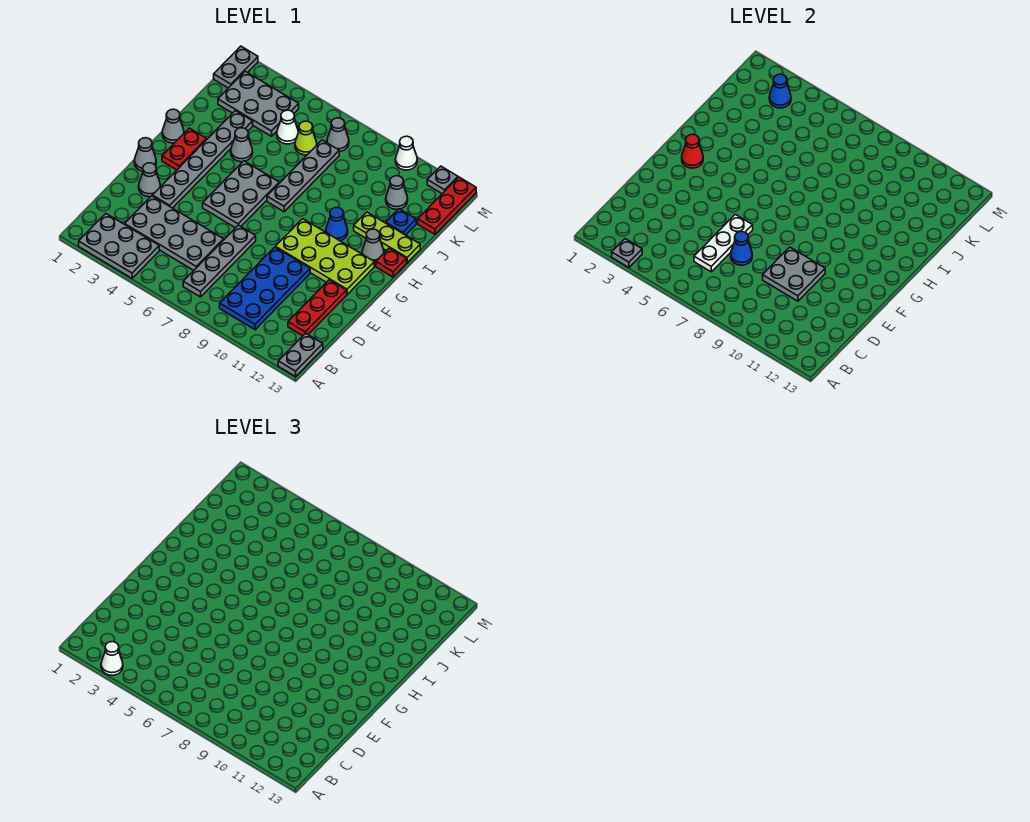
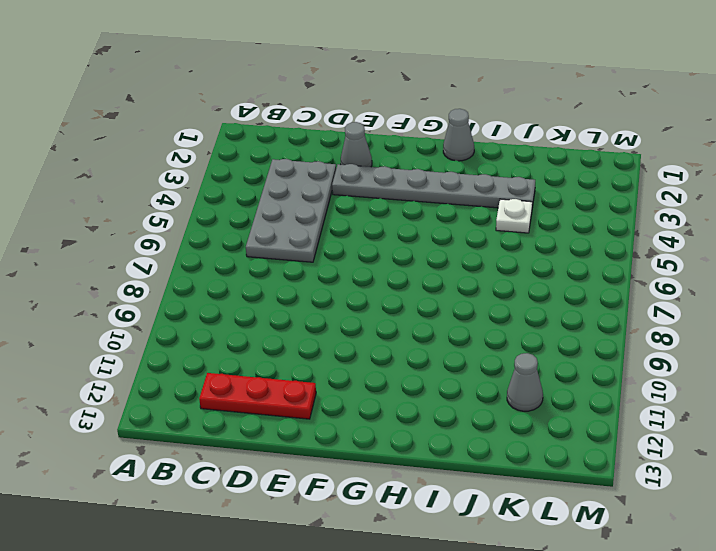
white 1x1 plate [496,199,532,233] -> none
none -> grey 2x3 plate [79,214,159,278]
none -> grey 1x2 plate [278,333,323,377]
none -> grey 1x4 plate [183,225,256,297]
none -> blue 2x4 plate [220,247,310,330]

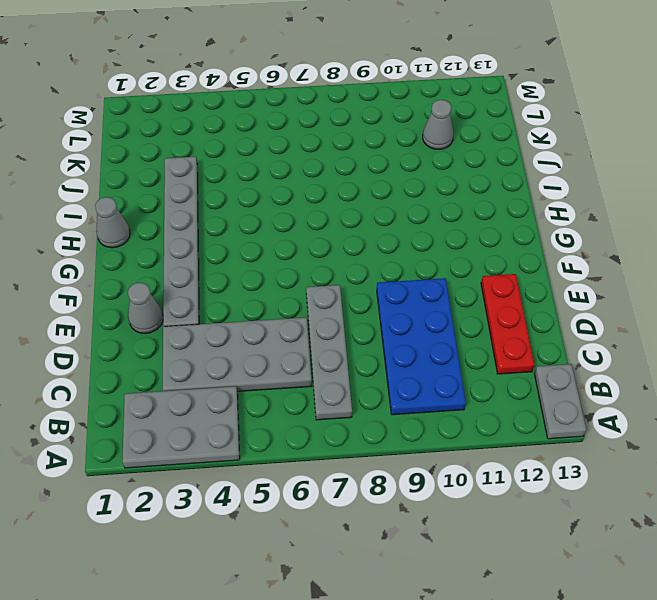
none -> grey 1x1 cone [134,138,156,171]
none -> grey 2x3 plate [203,161,279,228]
none -> lime 2x4 plate [276,219,374,295]
none -> red 1x2 plate [162,128,207,170]

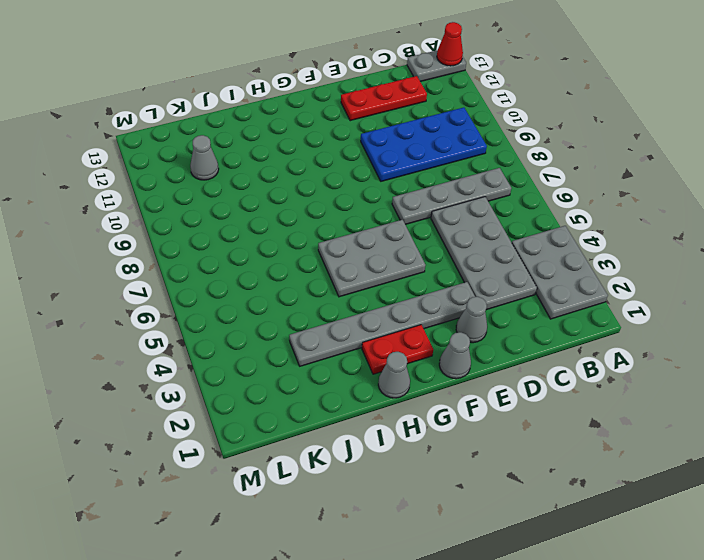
red 1x1 cone [437,22,463,66] -> red 1x1 cone moved to [682,134,703,168]
none -> lime 2x4 plate [276,219,374,295]
none -> grey 1x4 plate [267,140,339,212]
none -> blue 1x1 cone [326,207,348,241]
none -> grey 1x1 cone [362,229,384,263]

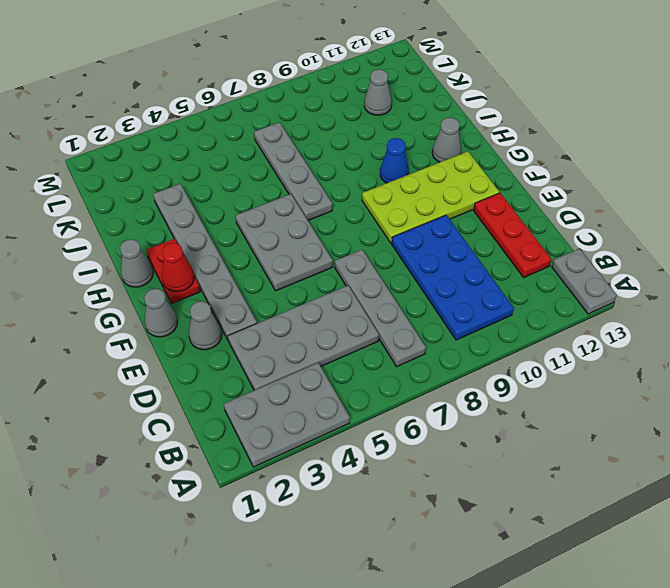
none -> red 1x1 plate [376,248,407,277]
none -> grey 1x1 cone [231,128,253,162]
none -> lime 1x3 plate [354,212,420,263]
none -> blue 1x1 plate [386,209,416,235]

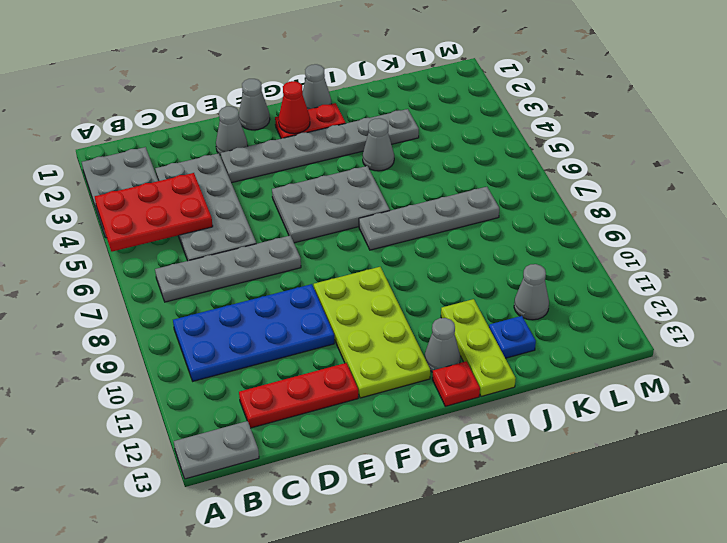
red 2x3 plate [95,173,213,252] -> none
none -> blue 1x1 cone [326,207,348,241]
none -> grey 2x3 plate [218,71,299,136]
none -> white 1x1 cone [277,110,298,144]
none -> lime 1x1 cone [295,121,317,155]

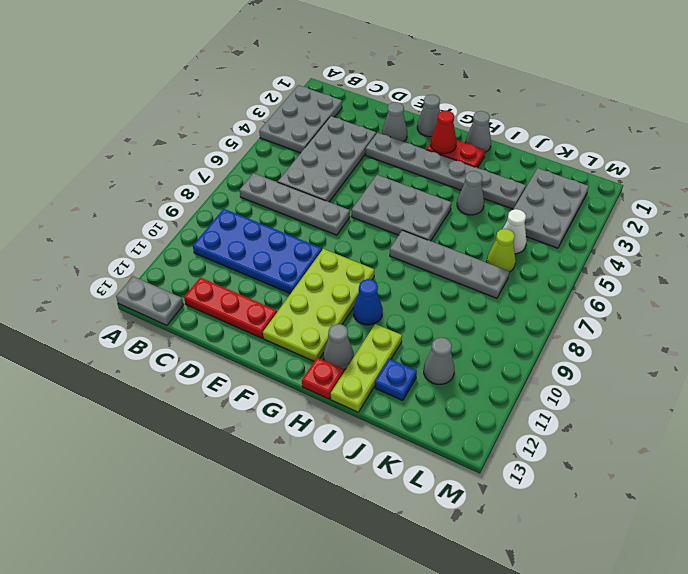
none -> red 1x3 plate [418,177,476,234]
none -> grey 1x2 plate [214,46,258,88]
none -> grey 1x1 cone [327,118,349,152]
none -> white 1x1 cone [395,136,417,170]

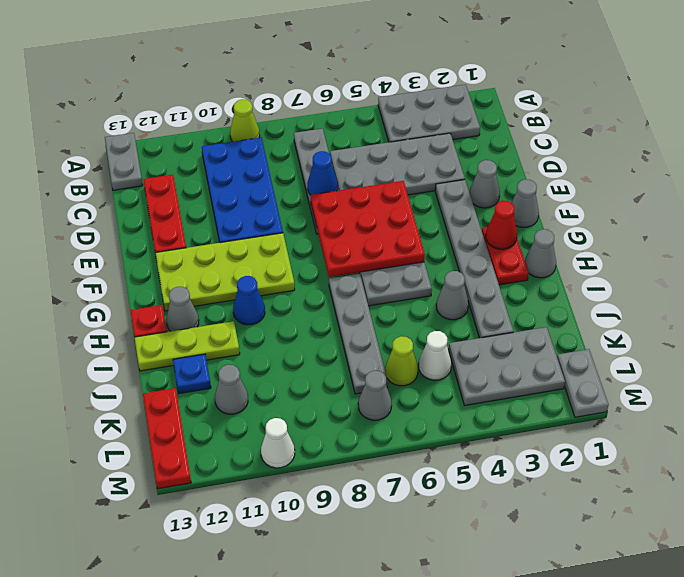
lime 1x1 cone [230,99,260,142] -> none
red 3x3 plate [311,181,425,277] -> white 1x3 plate [694,214,753,272]
none -> grey 1x1 plate [427,166,458,194]
none -> grey 1x1 plate [612,239,642,268]
none -> grey 2x2 plate [763,247,825,301]
none -> blue 1x1 cone [769,74,791,108]

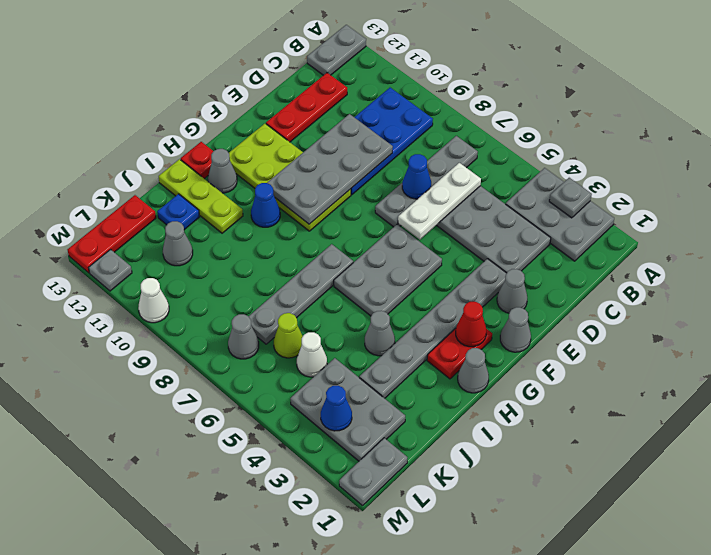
grey 2x4 plate [267,114,393,224] -> grey 2x2 plate [763,247,825,301]
none -> white 1x1 cone [101,642,123,675]

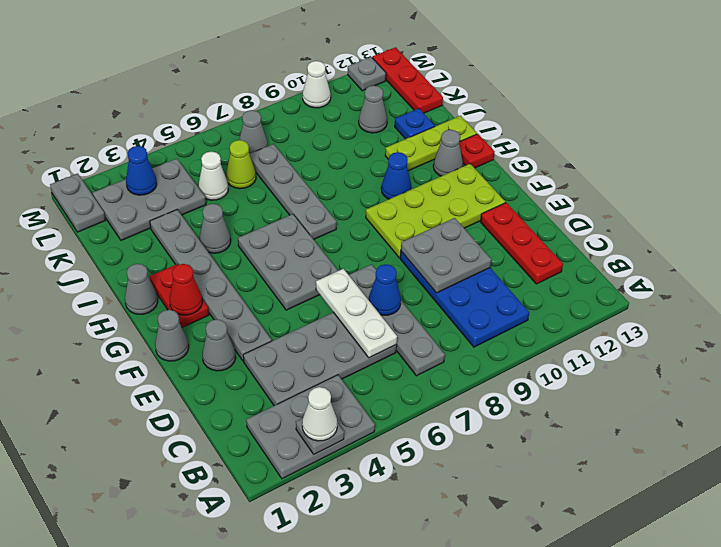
none -> grey 1x2 plate [278,333,323,377]

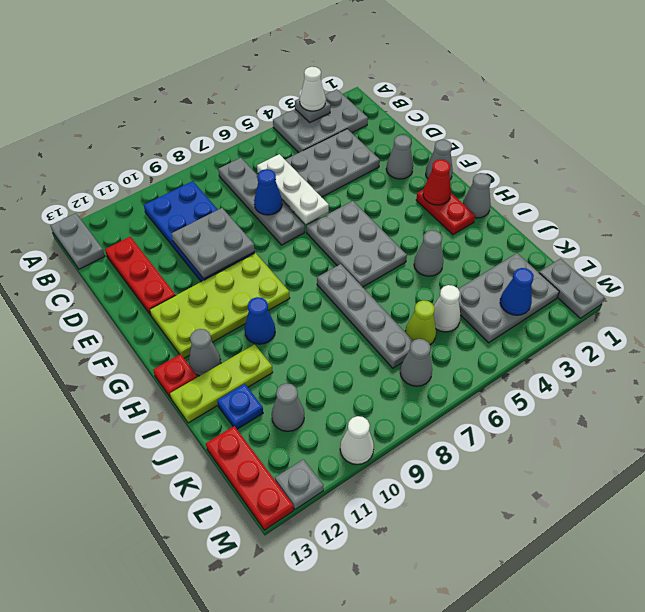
none -> grey 1x6 plate [152,111,253,208]

